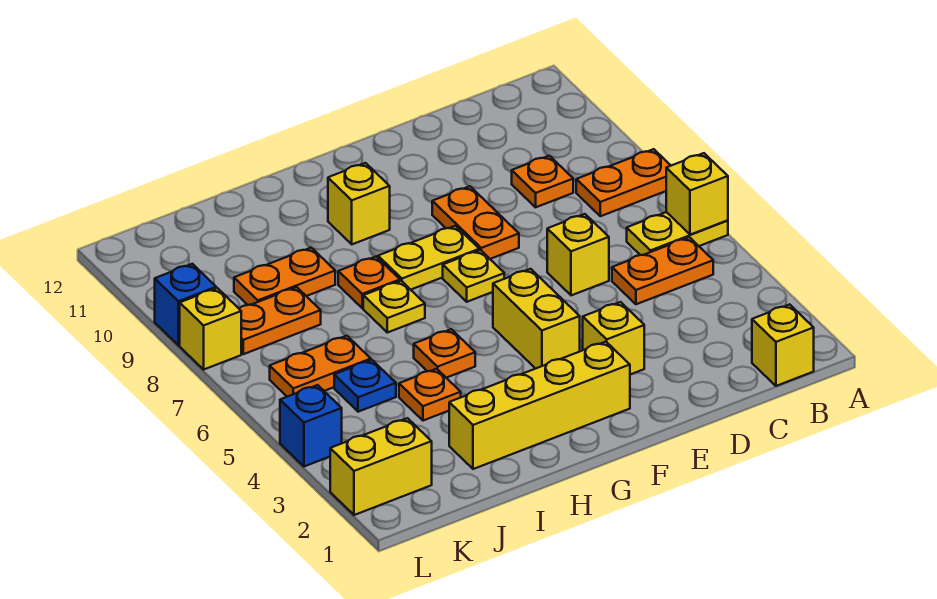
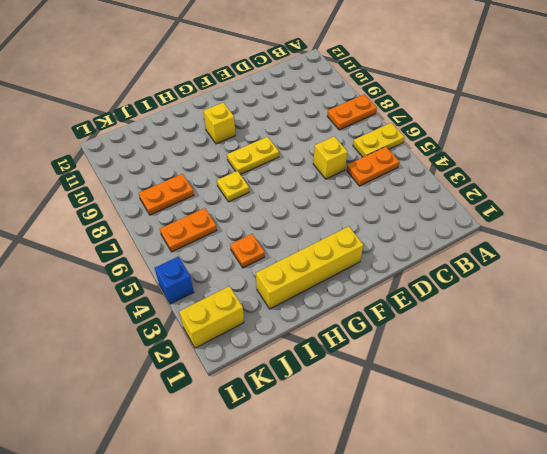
none -> yellow 1x1 brick [752,304,814,386]
none -> orange 1x1 plate [512,156,573,207]
none -> yellow 1x1 brick [583,302,644,374]

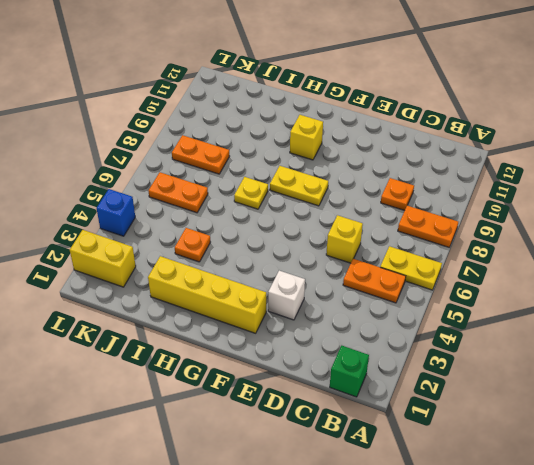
green 1x1 brick [330,346,369,397] -> yellow 1x1 brick [752,304,814,386]
white 1x1 brick [268,271,305,320] -> yellow 1x1 brick [583,302,644,374]
none -> orange 1x2 plate [432,186,519,259]
none -> yellow 1x2 brick [493,269,580,369]
none -> yellow 1x1 plate [443,250,504,302]

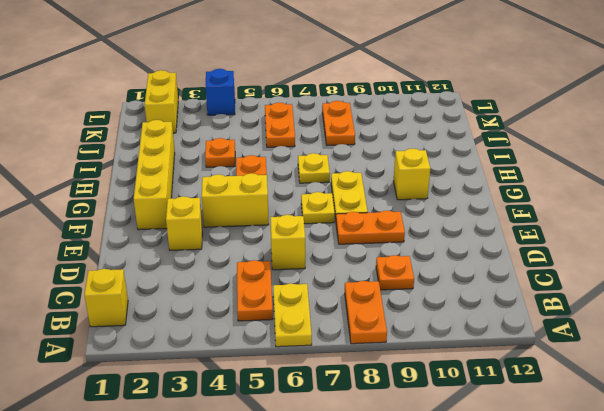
none -> orange 1x1 plate [338,257,400,308]
none -> orange 1x2 plate [234,248,335,305]
none -> blue 1x1 plate [334,360,396,412]

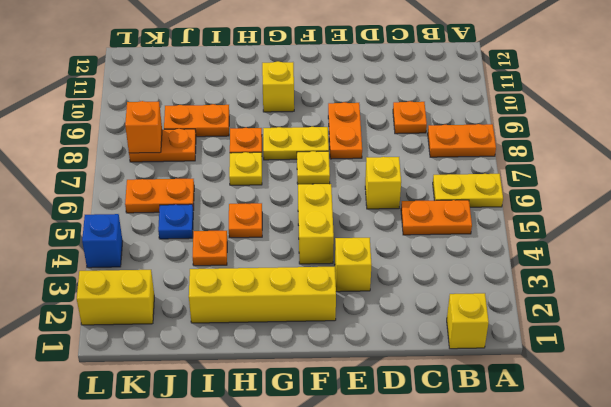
orange 1x1 brick [125,101,162,153] -> none
none -> yellow 1x1 brick [180,288,241,369]
none -> blue 1x1 brick [155,264,216,345]
none -> yellow 1x1 brick [666,153,728,235]

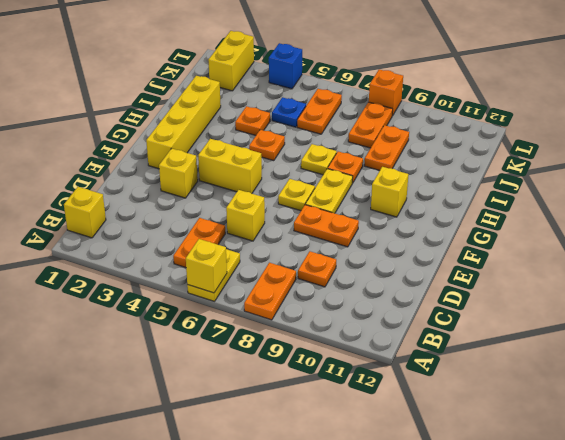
orange 1x1 brick [369,69,403,116] -> yellow 1x1 brick [180,288,241,369]
none -> blue 1x1 brick [155,264,216,345]

